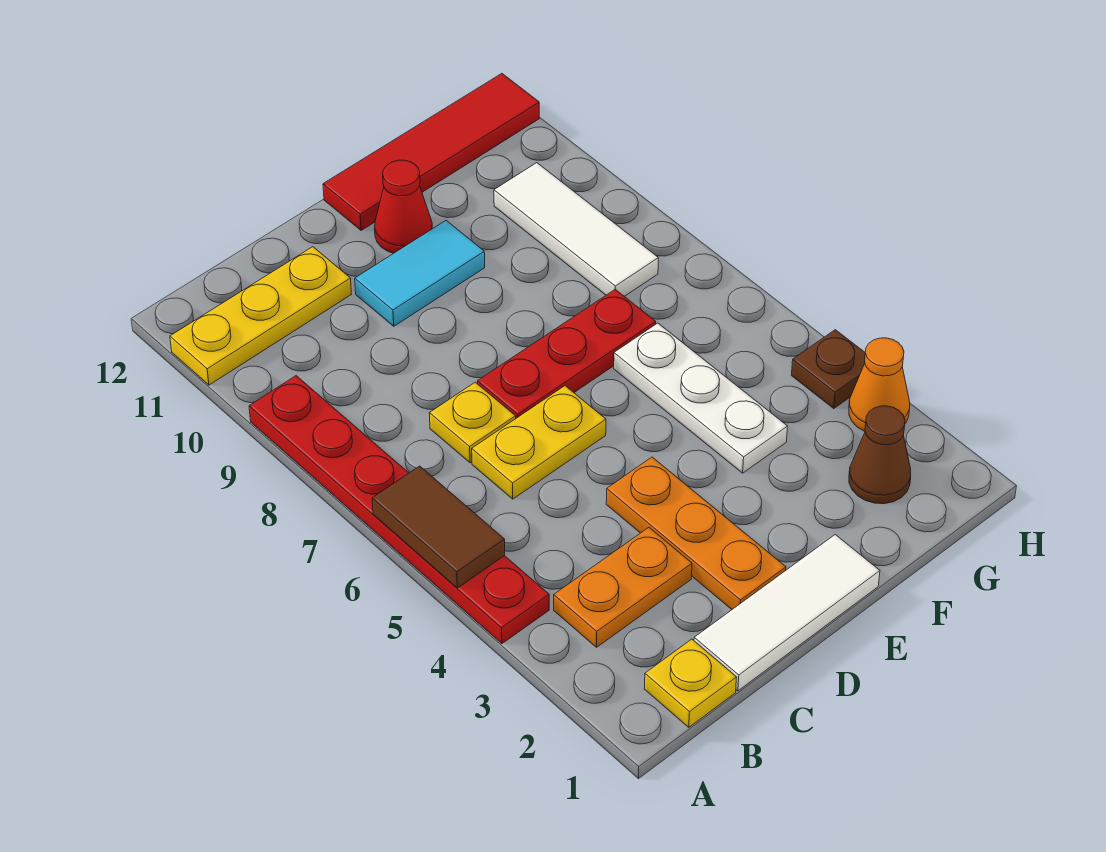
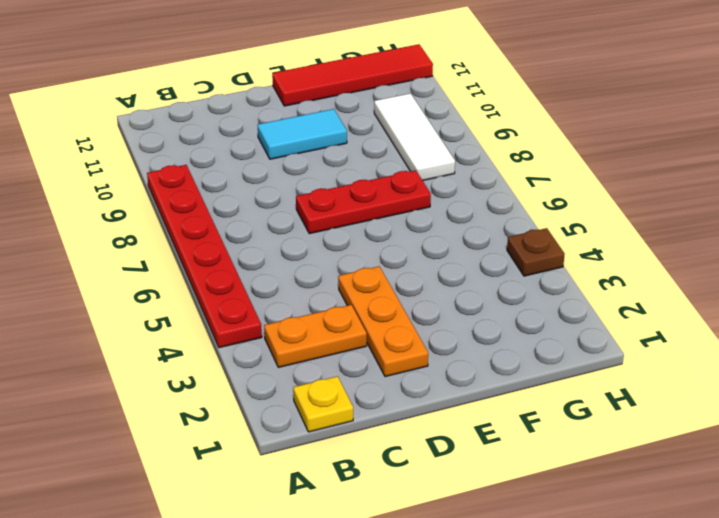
none -> yellow 1x3 plate [170,247,351,385]
none -> white 1x3 tile [694,535,880,691]
none -> yellow 1x2 plate [472,386,606,499]

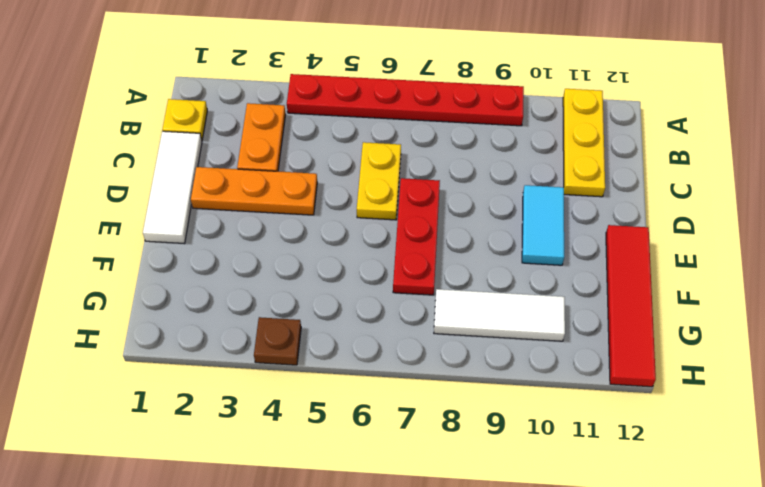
none -> yellow 1x1 plate [430,382,516,463]
none -> red 1x1 cone [375,160,433,253]
none -> white 1x3 plate [614,323,788,473]

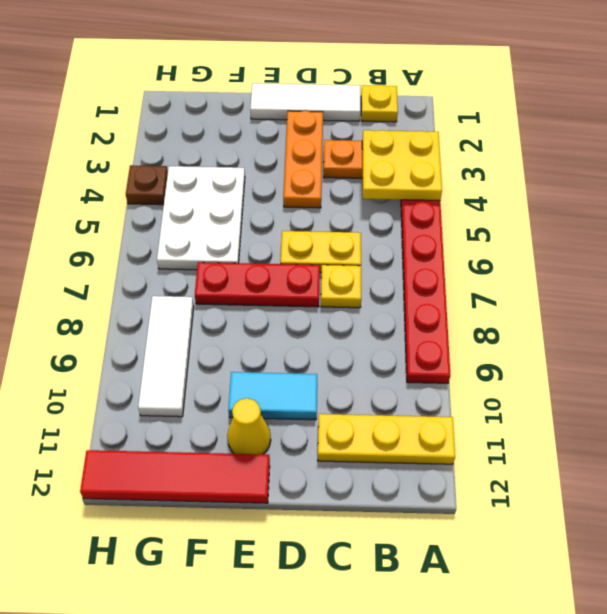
yellow 2x2 plate [362,130,442,200] -> none
yellow 1x1 cone [227,398,271,454] -> red 1x1 cone [375,160,433,253]
white 2x3 plate [157,166,245,270] -> white 1x3 plate [614,323,788,473]
none -> brown 1x1 cone [849,406,911,504]
none -> orange 1x1 cone [849,338,910,431]
none -> brown 1x2 tile [372,466,505,588]

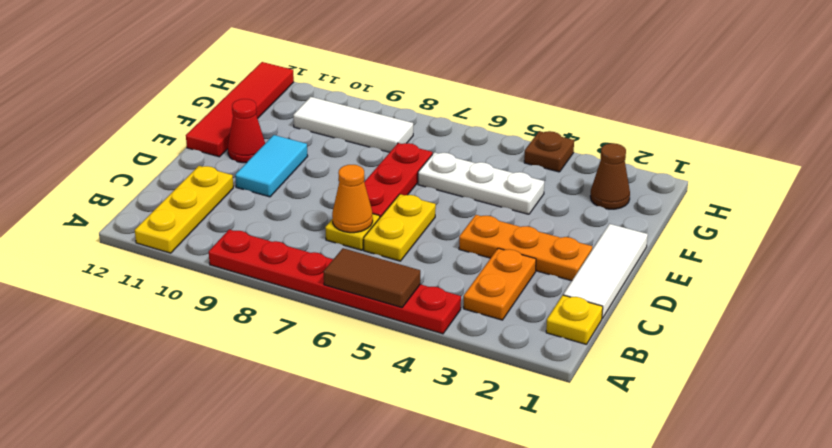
orange 1x1 cone [332,165,373,233] -> orange 1x1 cone moved to [849,338,910,431]

